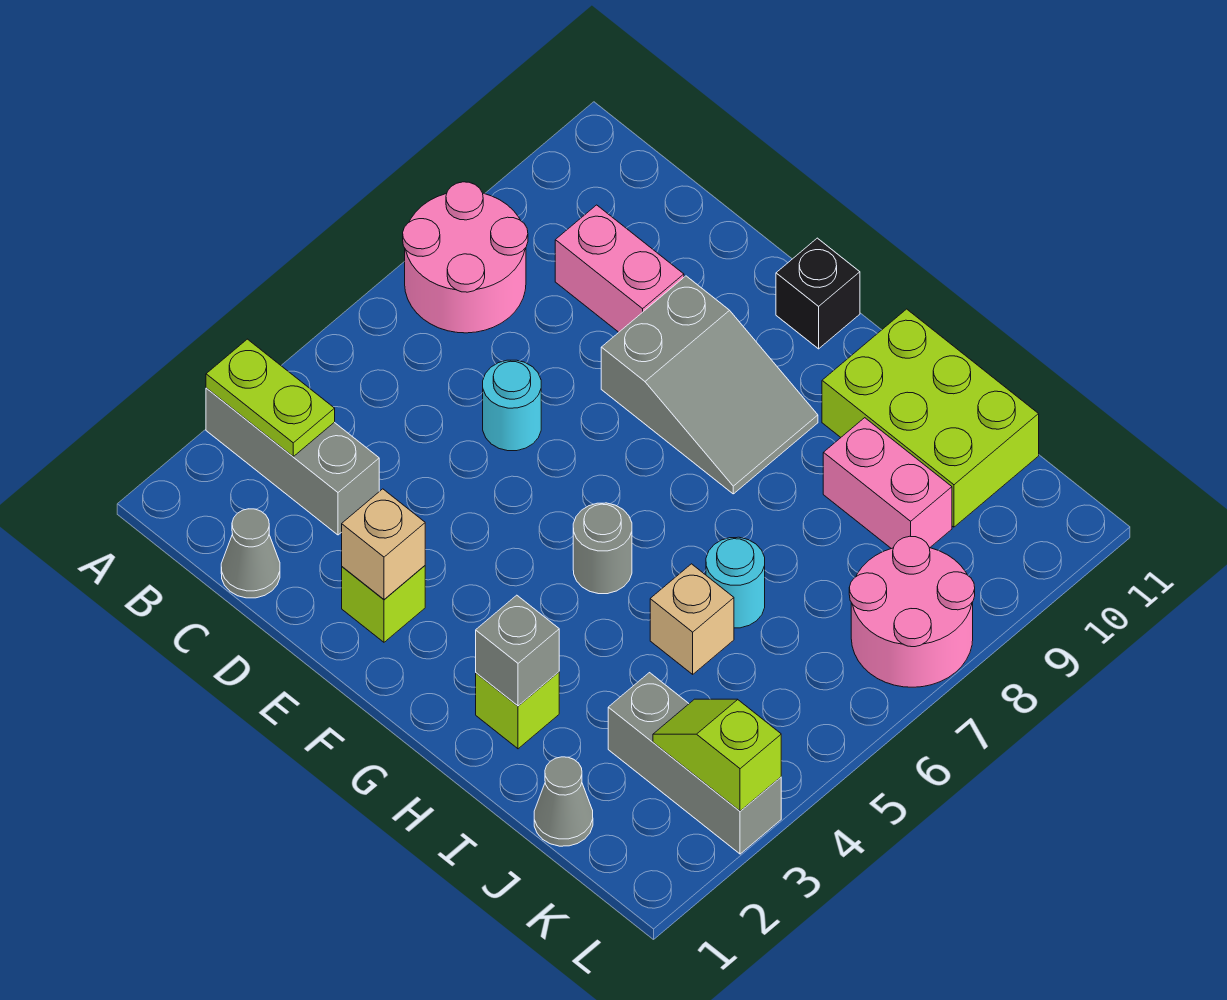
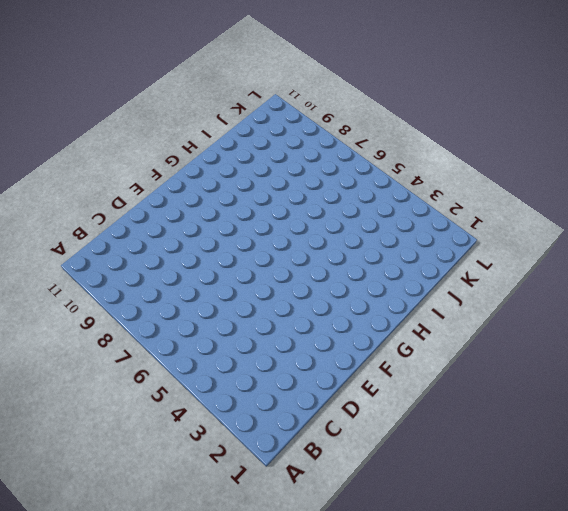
none -> grey 1x3 brick [206,388,379,535]
none -> pink 2x2 round brick [403,182,528,333]
none -> grey 1x1 cone [221,509,280,598]

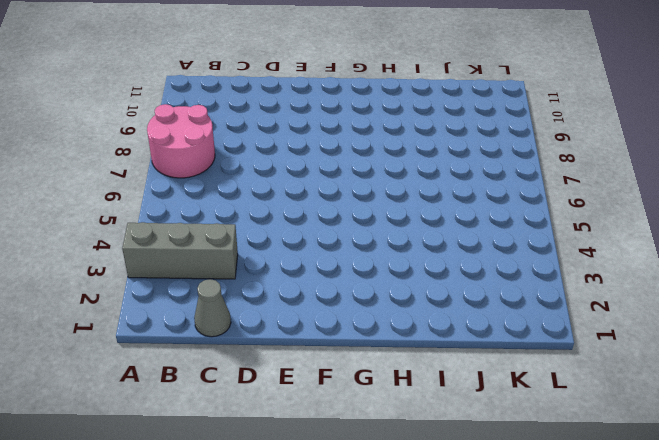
none -> pink 1x2 brick [555,205,684,332]
none -> cyan 1x1 round brick [483,360,541,451]
none -> lime 1x1 brick [342,566,425,642]

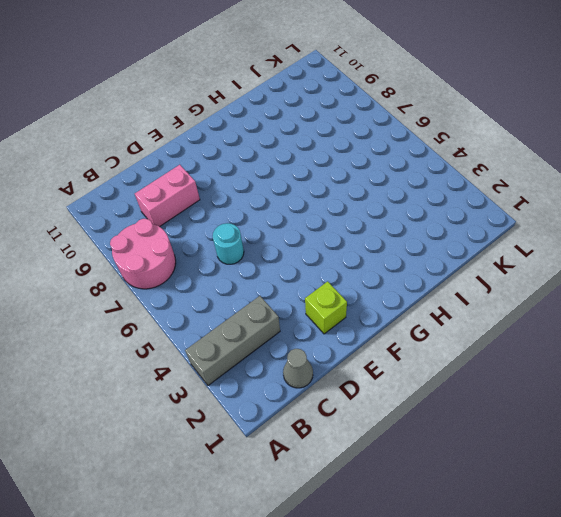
none -> grey 2x3 slope [601,276,818,494]
none -> black 1x1 brick [776,238,860,349]
none -> grey 1x1 round brick [573,503,632,594]

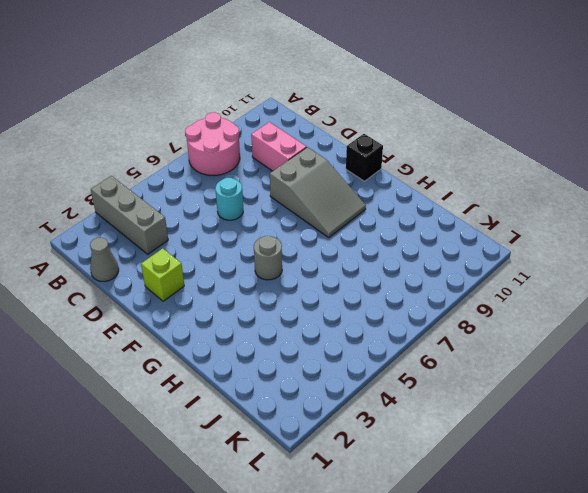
none -> lime 1x1 brick [476,672,559,749]
none -> lime 2x3 brick [822,309,1039,527]
none -> tan 1x1 brick [650,564,734,674]

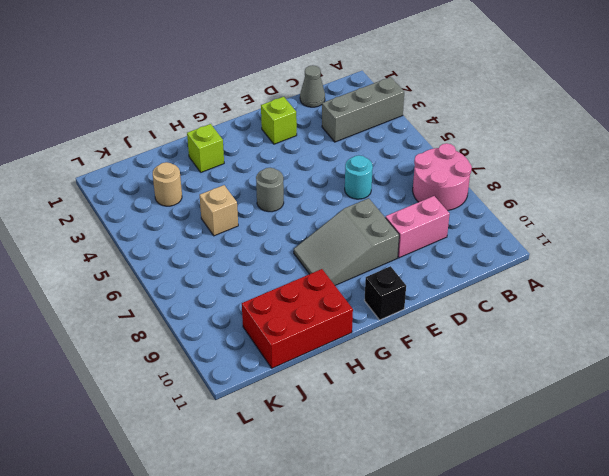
red 2x3 brick [242,269,353,368] -> lime 2x3 brick [822,309,1039,527]
tan 1x1 round brick [153,162,182,206] -> grey 1x3 brick [608,673,781,854]
none -> cyan 1x1 round brick [706,537,765,628]
none -> pink 1x2 brick [823,418,952,549]
none -> grey 1x1 cone [534,757,593,846]

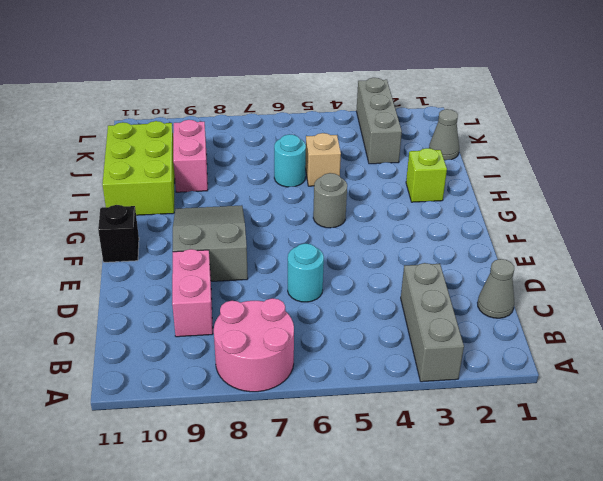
none -> lime 1x1 brick [342,566,425,642]
none -> pink 2x2 round brick [849,536,975,687]
none -> lime 1x2 plate [206,339,335,456]

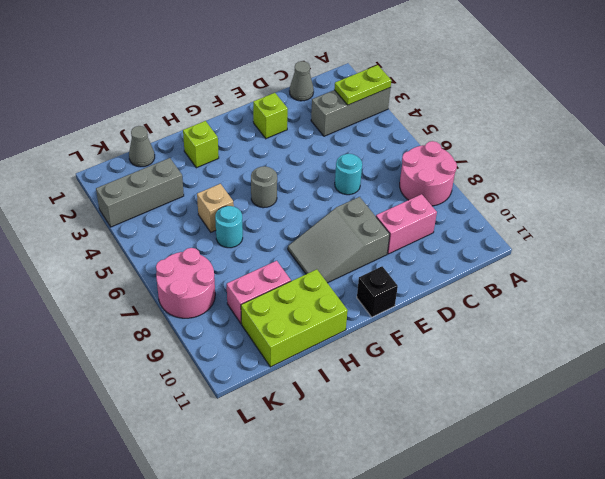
none -> tan 1x1 brick [342,489,425,599]
none -> grey 1x1 brick [476,595,559,706]
none -> lime 1x2 slope [653,699,781,811]

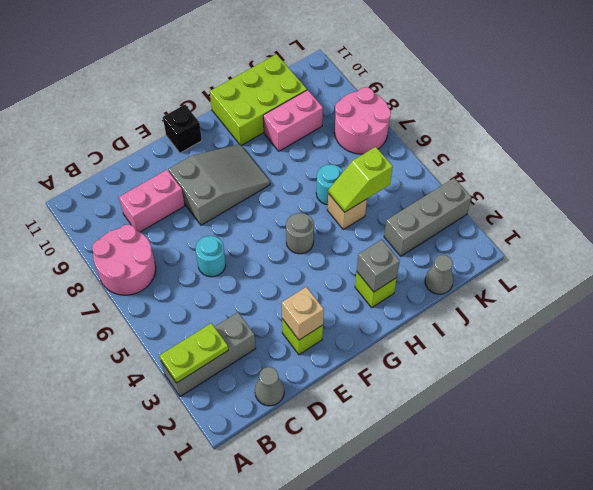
lime 1x2 slope [328,147,393,212] -> lime 1x2 slope moved to [653,699,781,811]

